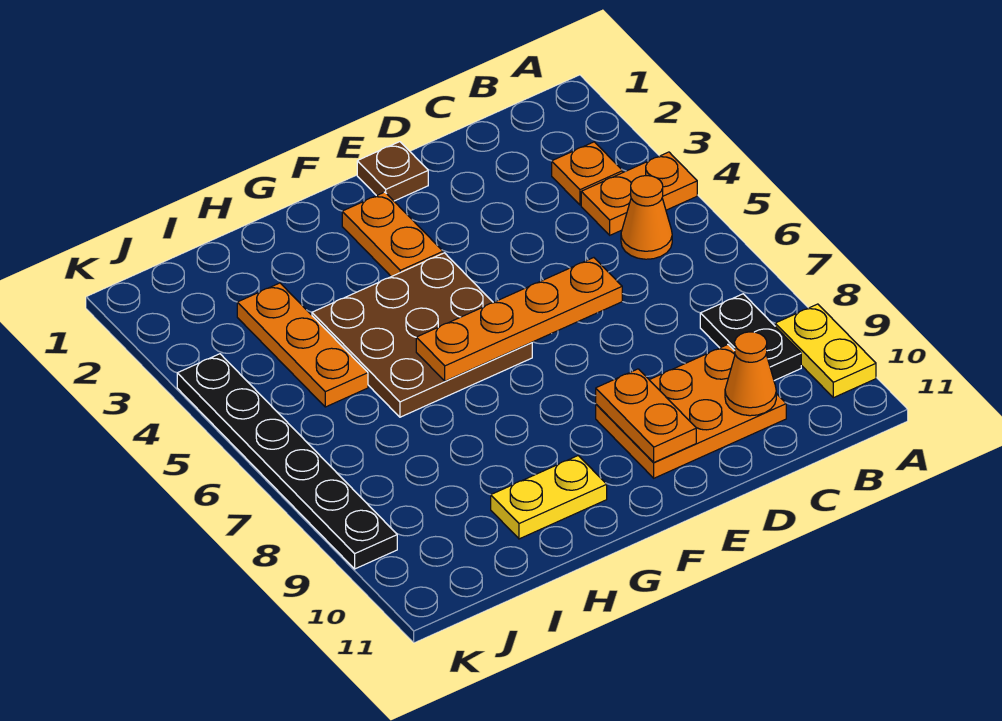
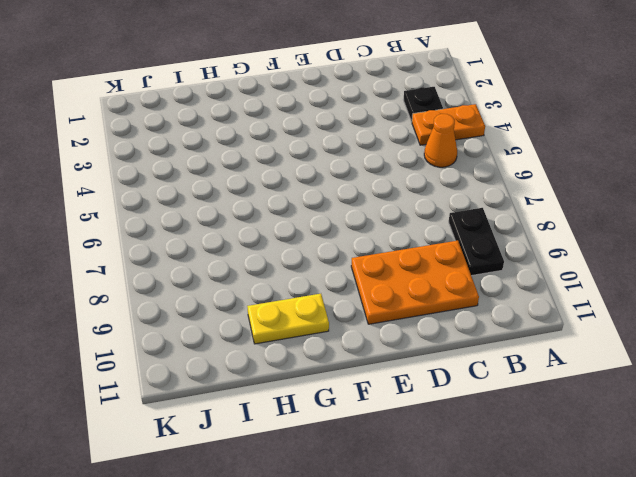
black 1x1 plate [404,87,443,122] -> orange 1x1 plate [552,142,623,205]
none -> yellow 1x2 plate [775,304,876,398]
none -> brown 1x1 plate [357,142,428,201]
none -> orange 1x2 plate [342,192,443,277]

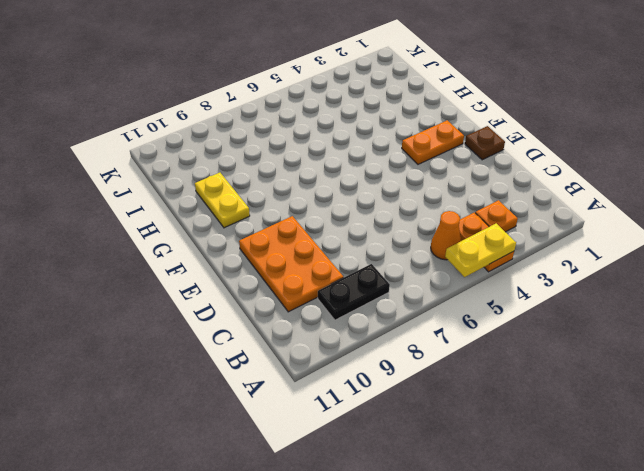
yellow 1x2 plate [445,223,516,277] -> yellow 1x2 plate moved to [775,304,876,398]
none -> brown 3x3 plate [312,253,532,417]
none -> orange 1x3 plate [237,283,368,407]
none -> black 1x6 plate [177,354,397,569]

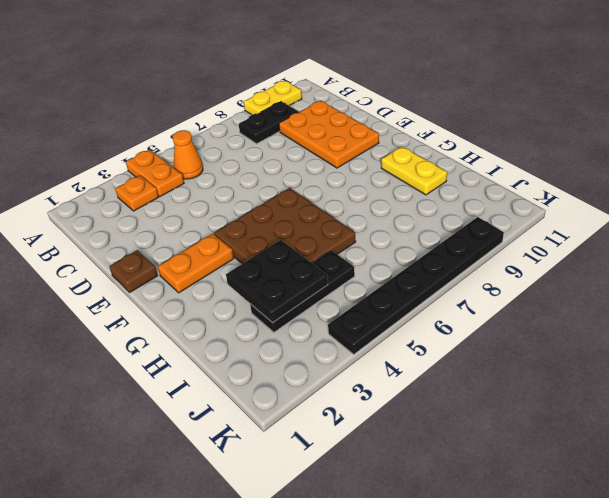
black 2x2 plate [226,240,328,322] -> none
black 1x3 plate [250,250,355,332] -> orange 1x3 plate [237,283,368,407]
none -> orange 1x1 cone [725,332,776,416]
none -> orange 1x4 plate [416,258,622,381]
none -> orange 1x2 plate [596,369,696,463]

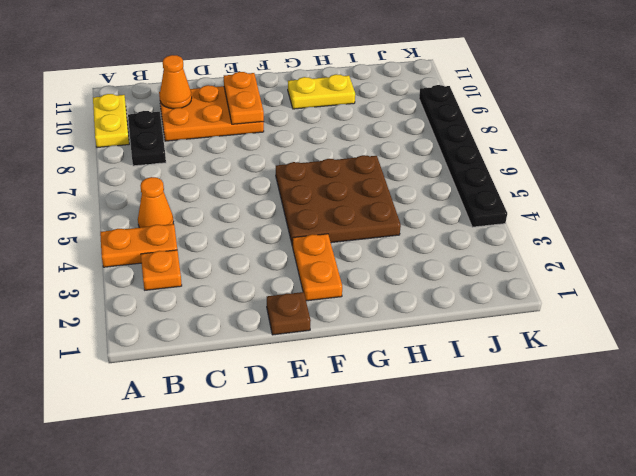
none -> orange 1x3 plate [237,283,368,407]
none -> orange 1x4 plate [416,258,622,381]

